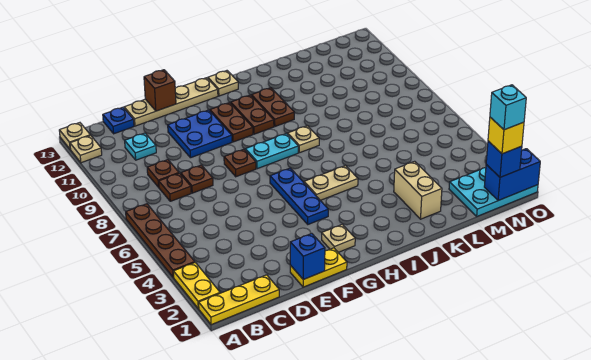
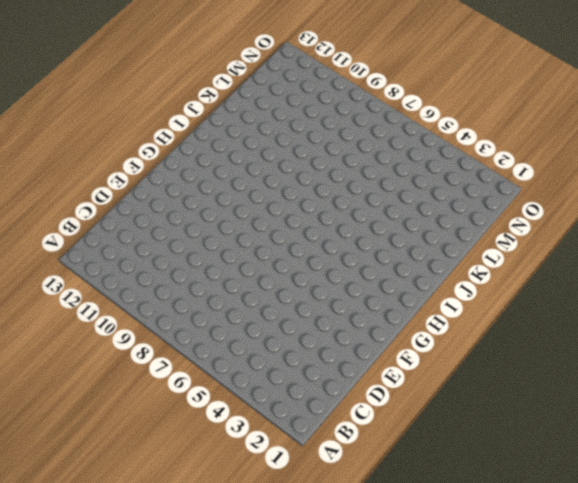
none -> yellow 1x3 plate [199,275,279,325]
none -> yellow 1x2 plate [173,263,220,309]
none -> brown 1x4 plate [126,204,195,277]
none -> tan 1x1 plate [70,135,102,163]

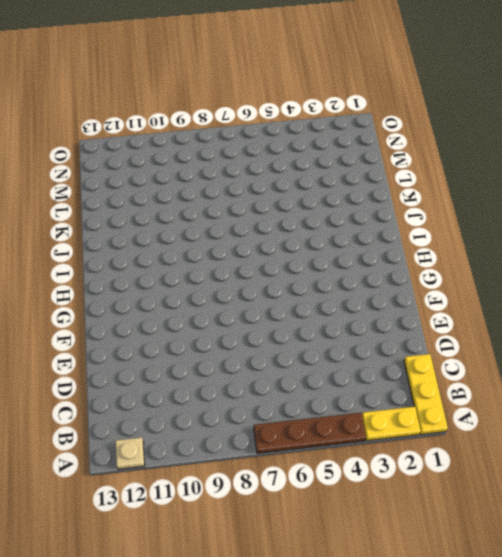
none -> tan 1x1 plate [59,123,90,149]
none -> brown 1x1 plate [159,173,191,201]
none -> brown 1x1 plate [147,160,179,187]
none -> cyan 1x1 plate [125,133,156,160]

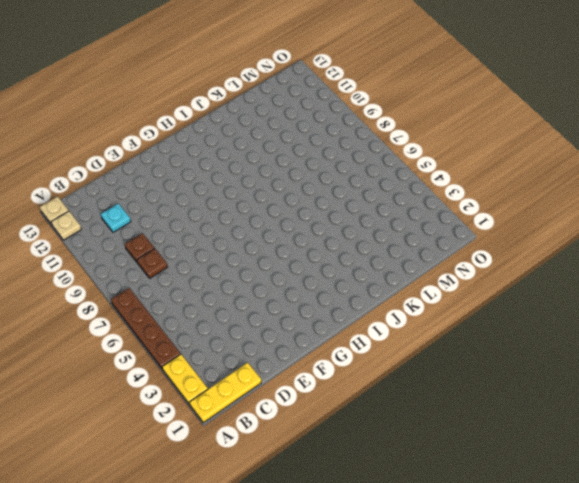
none -> blue 1x1 plate [103,107,134,134]
none -> brown 1x1 plate [181,165,213,193]
none -> tan 1x4 plate [124,78,218,126]
none -> yellow 1x2 plate [290,248,347,287]

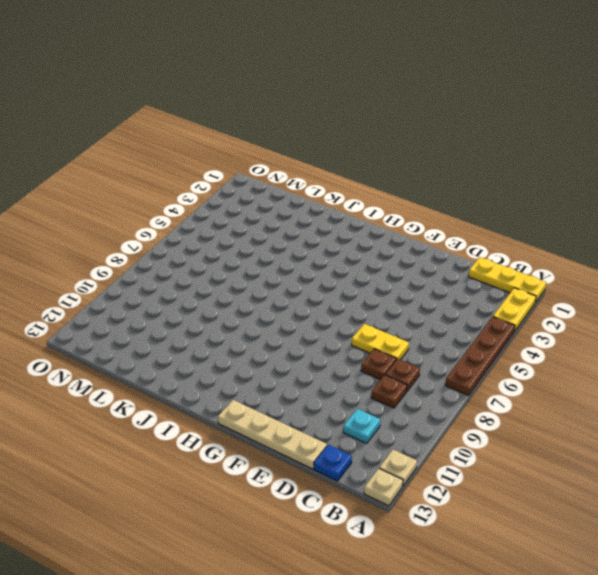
yellow 1x2 plate [352,324,409,360] -> yellow 1x2 plate moved to [290,248,347,287]
none -> blue 2x2 plate [168,110,232,158]
none -> brown 1x1 plate [224,149,256,177]
none -> tan 1x1 plate [322,224,355,252]
none -> blue 1x3 plate [270,168,328,224]

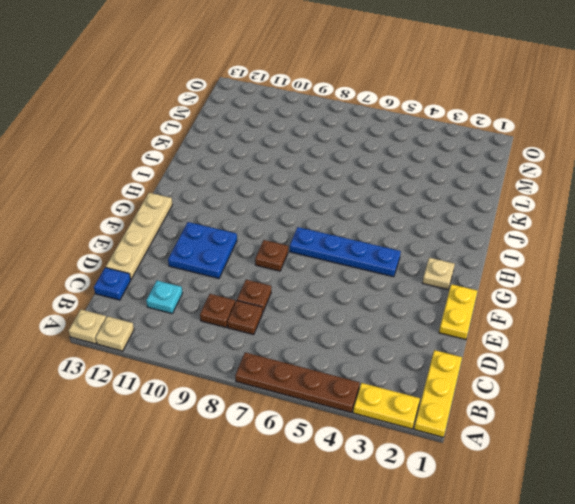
blue 1x4 plate [290,227,401,277] -> blue 1x3 plate [270,168,328,224]
none -> cyan 1x2 plate [245,133,298,169]
none -> brown 1x2 plate [210,103,253,142]
none -> tan 1x2 plate [304,165,358,200]
none -> brown 1x2 plate [231,95,274,134]

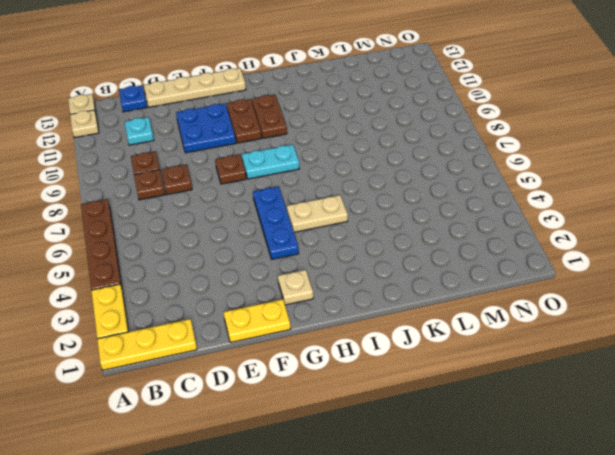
none -> tan 1x1 plate [208,71,238,96]
none -> tan 1x1 plate [288,126,319,153]
none -> brown 1x2 plate [251,88,294,126]
none -> tan 1x2 brick [394,161,442,219]

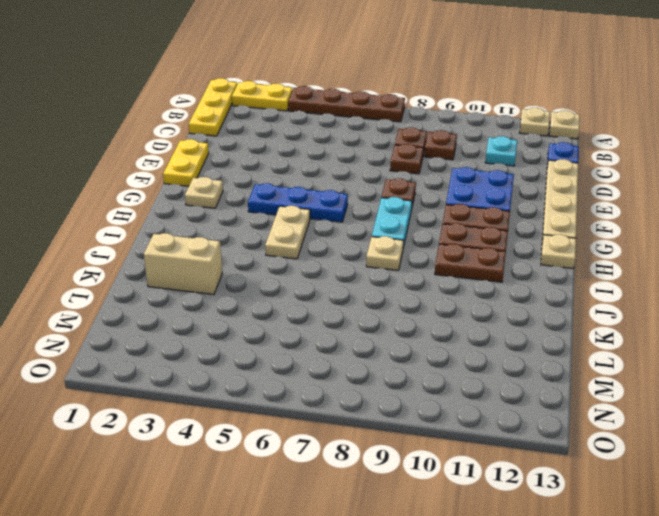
none -> cyan 2x3 plate [449,168,538,216]
none -> blue 1x1 brick [290,234,325,279]
none -> brown 1x1 brick [144,70,176,111]
none -> blue 1x2 brick [484,149,540,201]

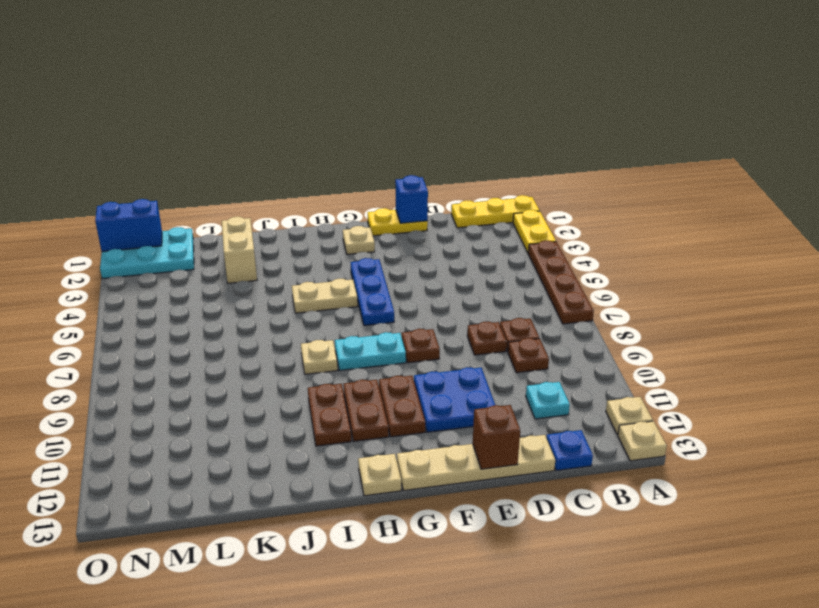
none -> blue 1x1 brick [486,141,522,177]
none -> yellow 1x1 brick [488,117,524,154]
none -> cyan 1x1 brick [490,85,526,130]

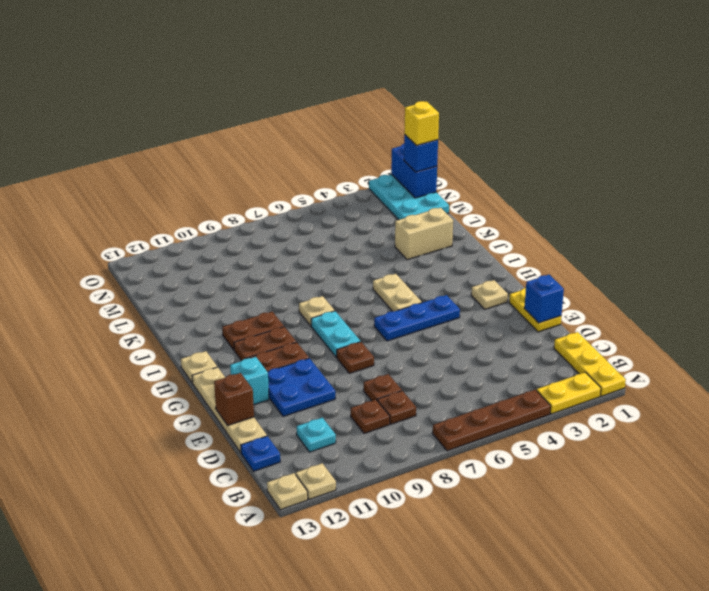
cyan 1x1 brick [230,357,269,405] -> cyan 1x1 brick moved to [490,85,526,130]

